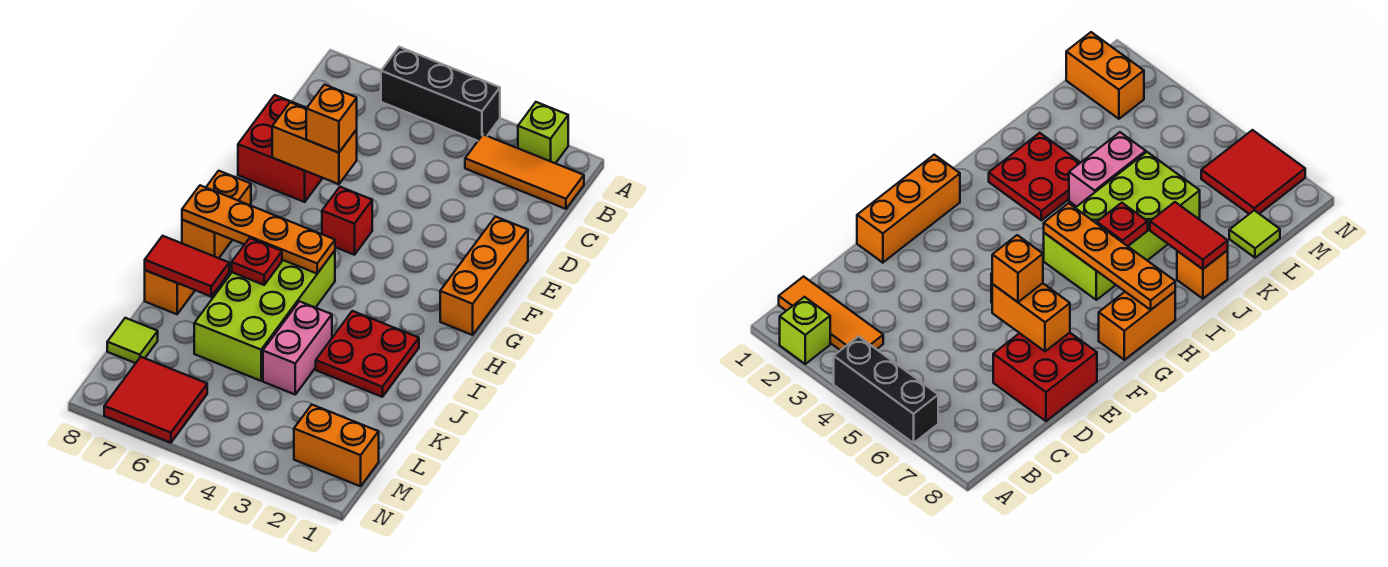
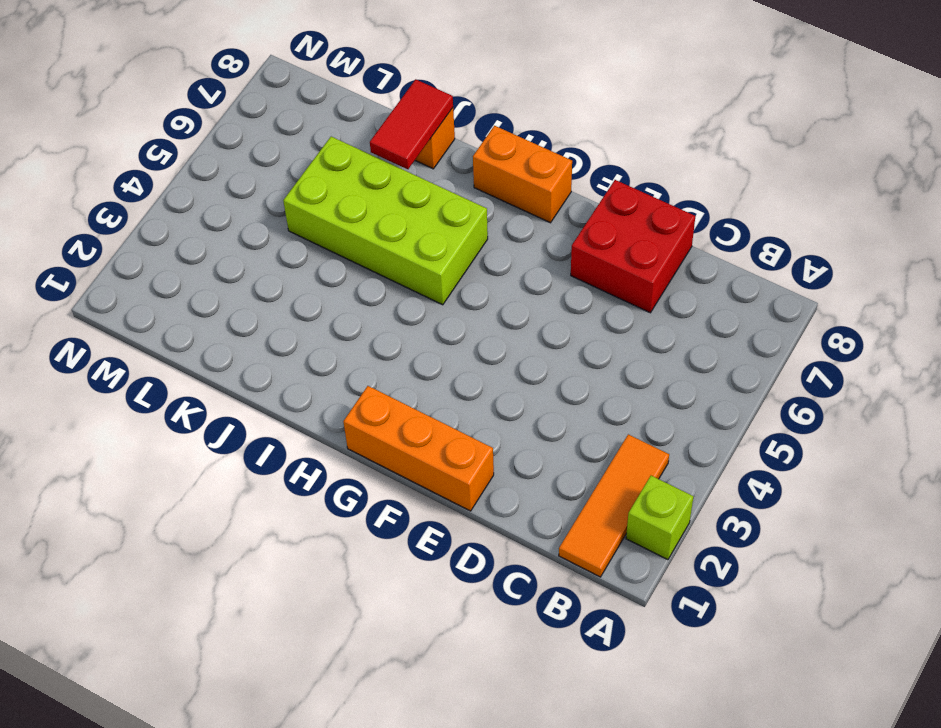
none -> black 1x3 brick [381,47,500,141]
none -> red 1x1 brick [322,187,372,255]
none -> red 2x2 plate [316,311,419,397]

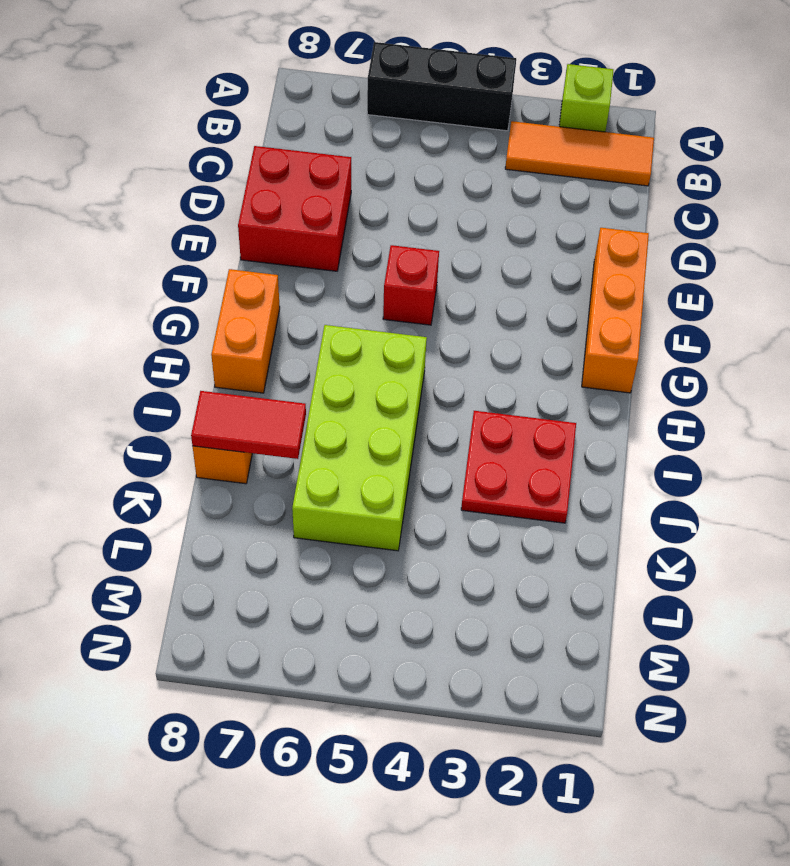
none -> pink 1x2 brick [263,301,332,394]
none -> lime 1x1 tile [107,318,158,363]
none -> orange 1x2 brick [294,405,379,486]

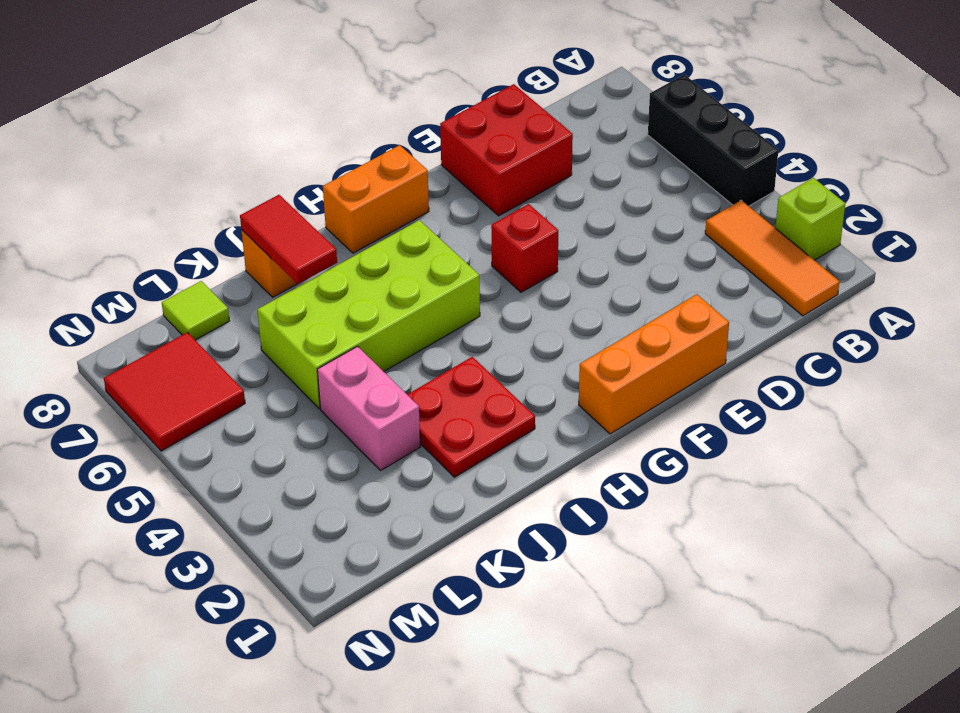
pink 1x2 brick [317,346,421,470] -> pink 1x2 brick turned to [263,301,332,394]
none -> orange 1x2 brick [294,405,379,486]
none -> orange 1x2 brick [272,102,357,184]
none -> orange 1x4 plate [182,185,335,274]

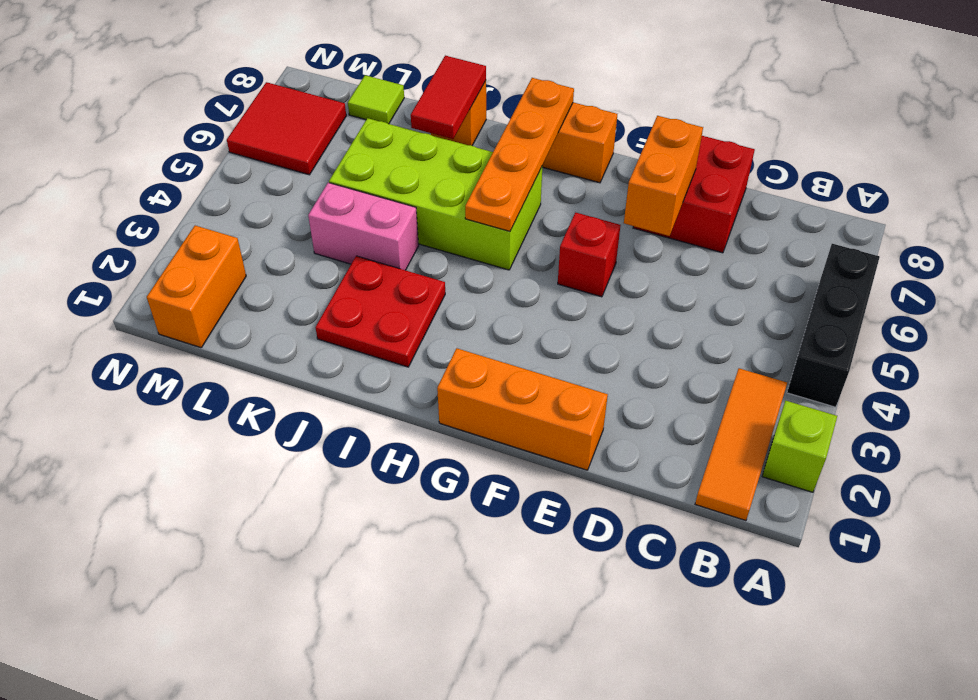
none -> red 1x1 plate [232,238,282,285]
none -> orange 1x1 brick [306,85,357,153]

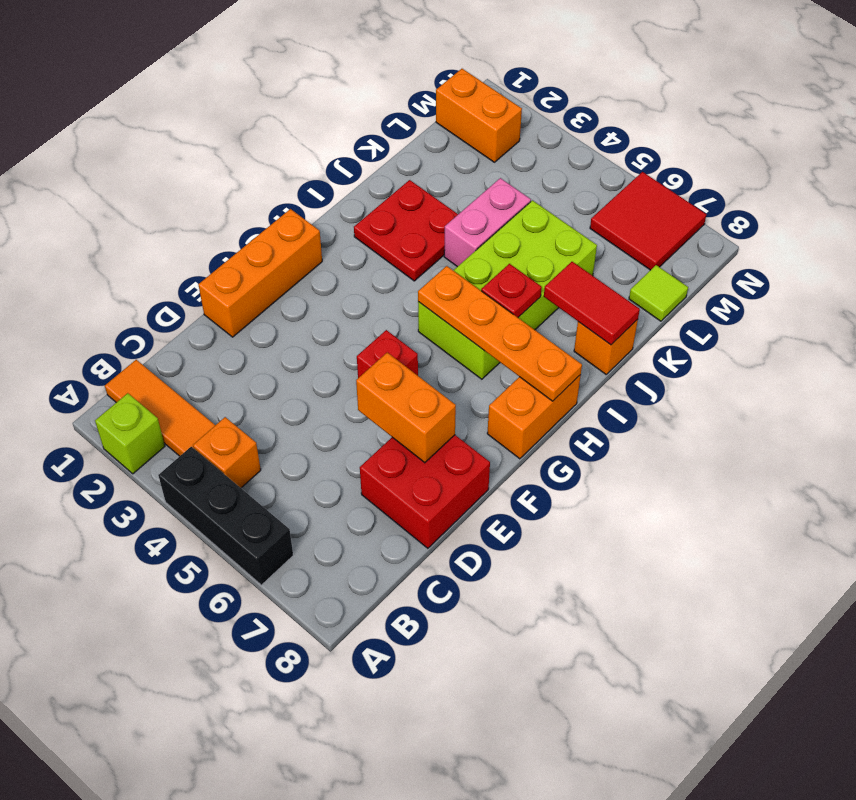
orange 1x1 brick [193,417,261,488] -> orange 1x1 brick moved to [306,85,357,153]

